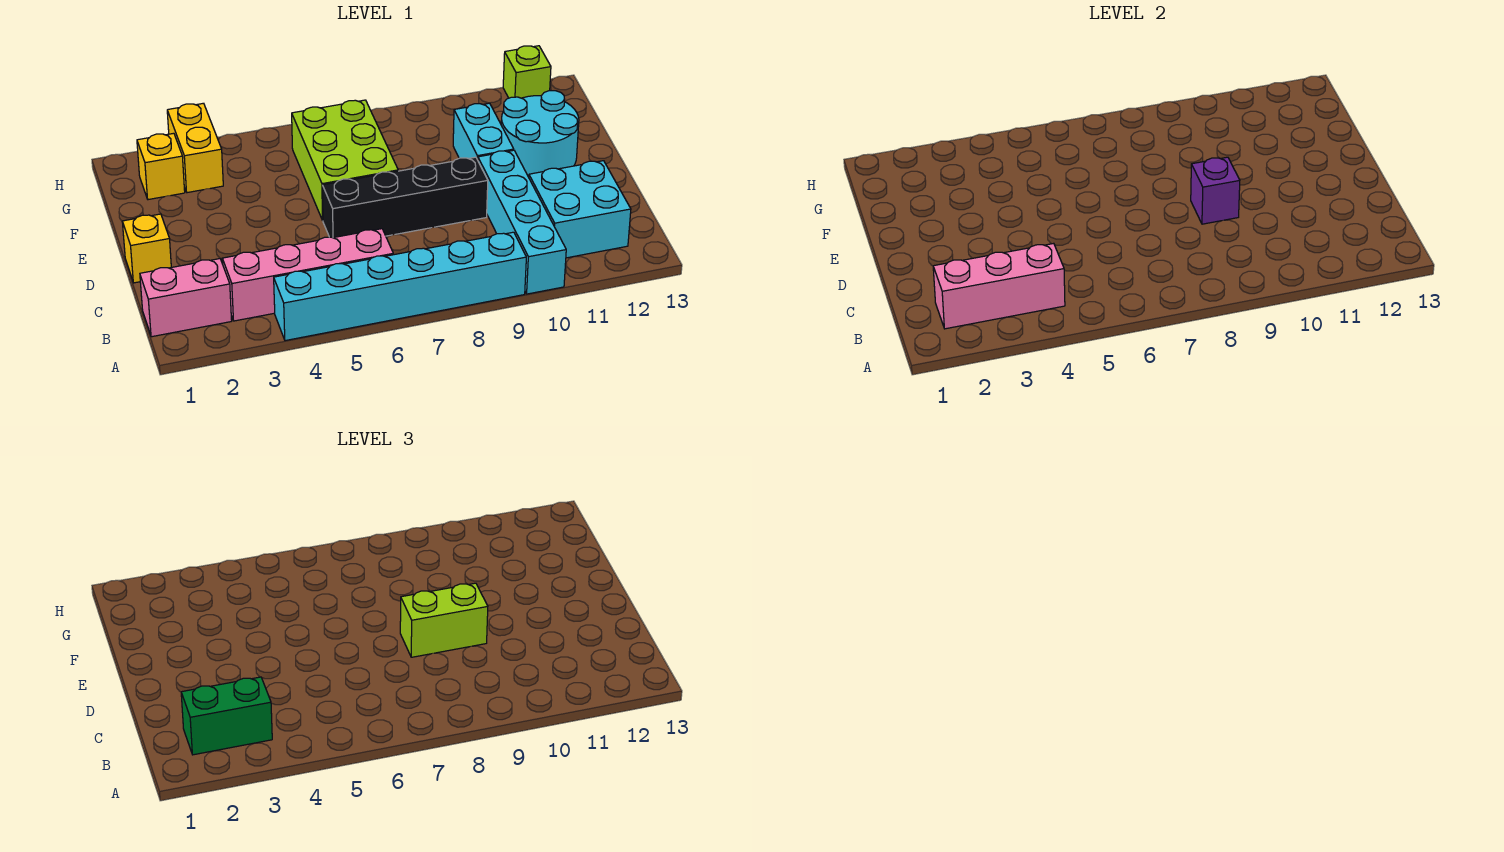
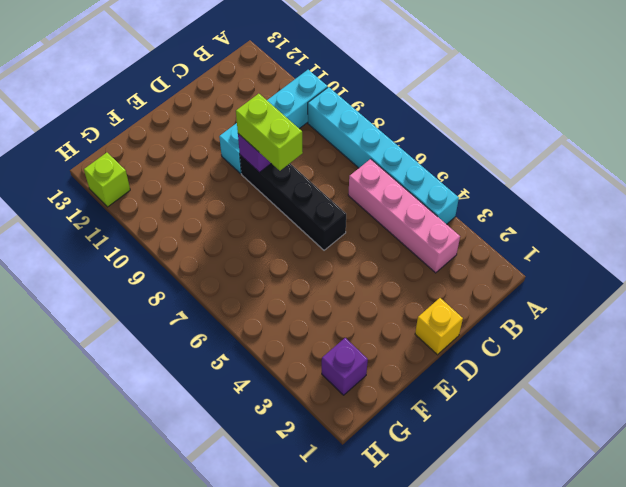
purple 1x1 brick [322,338,368,395] -> yellow 1x1 brick [137,133,185,200]
none -> pink 1x2 brick [140,259,232,337]
none -> cyan 2x2 brick [529,161,631,258]
none -> lime 2x3 brick [292,100,398,220]

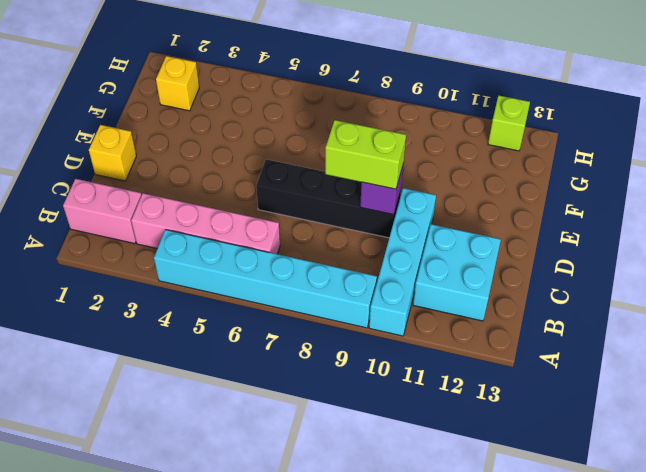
none -> lime 2x3 brick [292,100,398,220]
none -> cyan 1x2 brick [453,103,514,160]
none -> cyan 2x2 round brick [501,91,579,177]

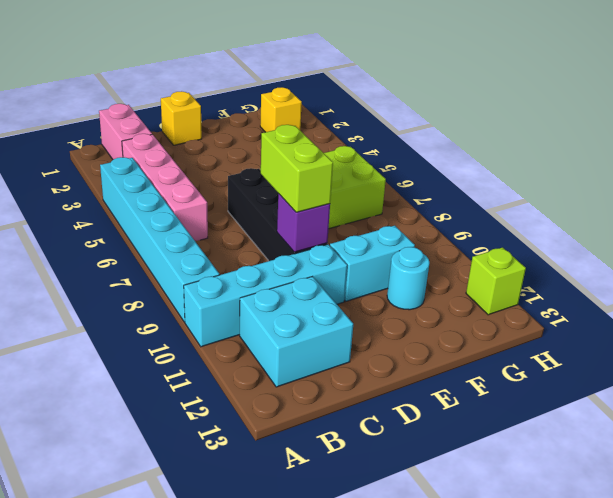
cyan 1x1 round brick [387,247,429,310] -> cyan 2x2 round brick [501,91,579,177]
none -> yellow 1x2 brick [167,103,223,193]
none -> pink 1x3 brick [933,243,1065,329]
none -> green 1x2 brick [181,677,272,755]

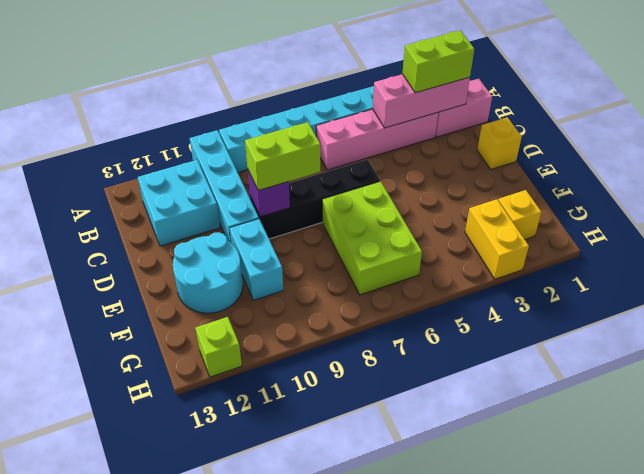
lime 1x2 brick [402,30,474,93] -> green 1x2 brick [181,677,272,755]

